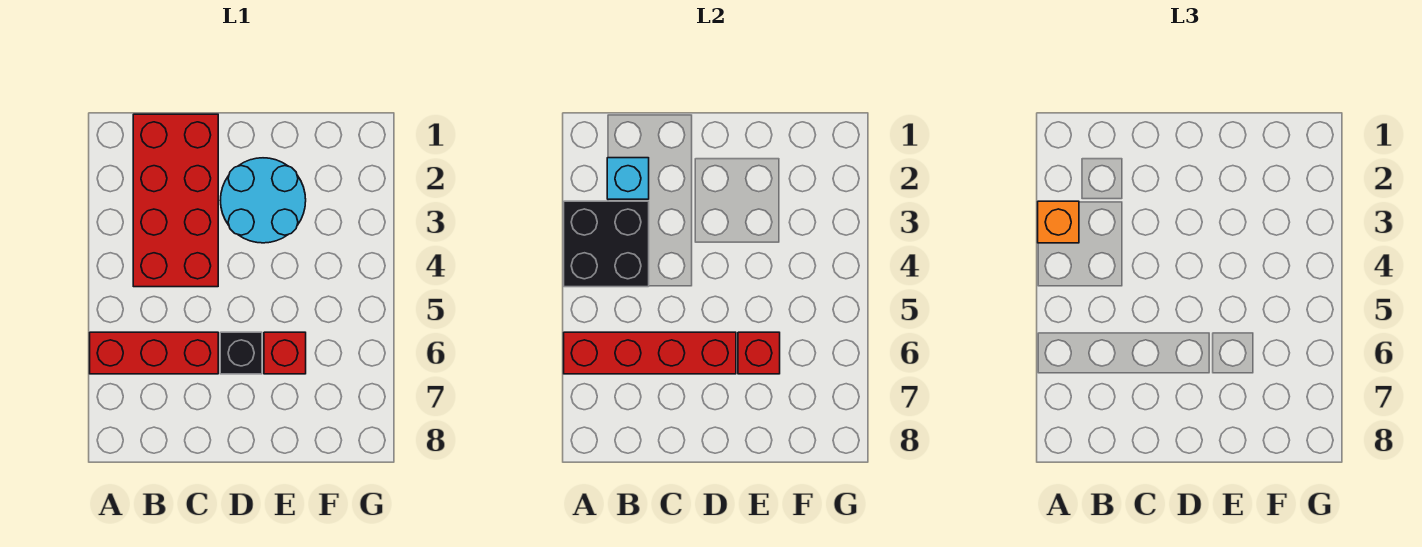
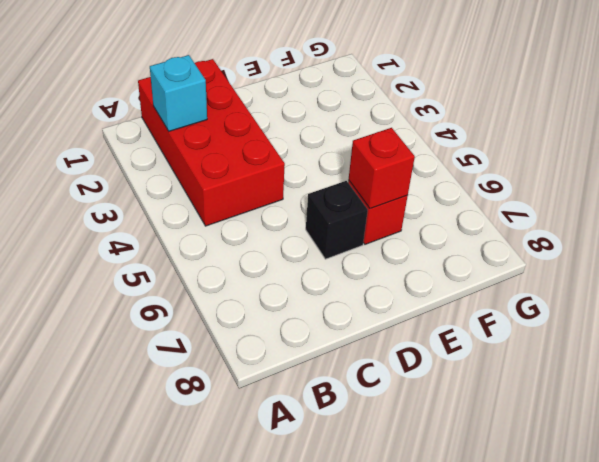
none -> red 1x3 brick [90,332,218,374]
none -> cyan 2x2 round brick [220,158,306,243]

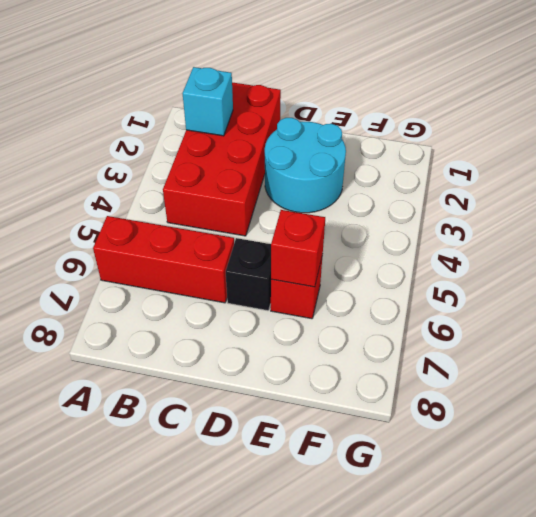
none -> black 2x2 brick [564,201,649,287]
none -> red 1x4 brick [564,332,736,374]

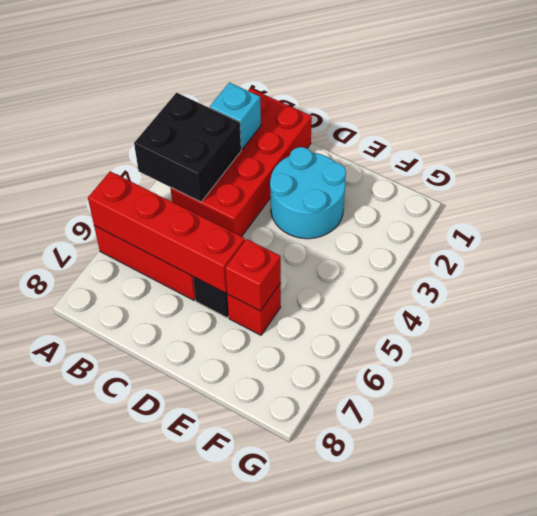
none -> orange 1x1 brick [1038,201,1079,243]

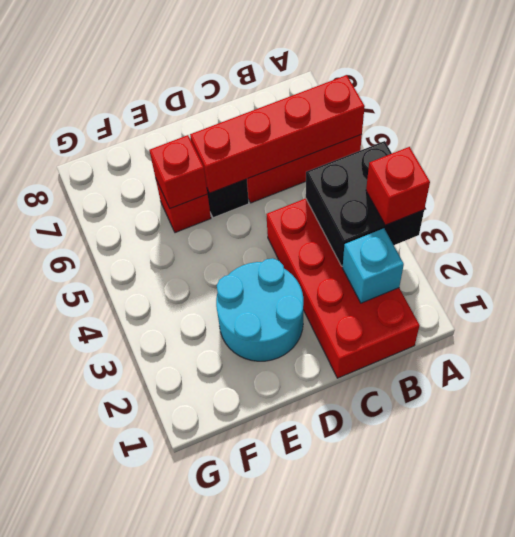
red 1x1 brick [366,147,430,225] -> orange 1x1 brick [1038,201,1079,243]

